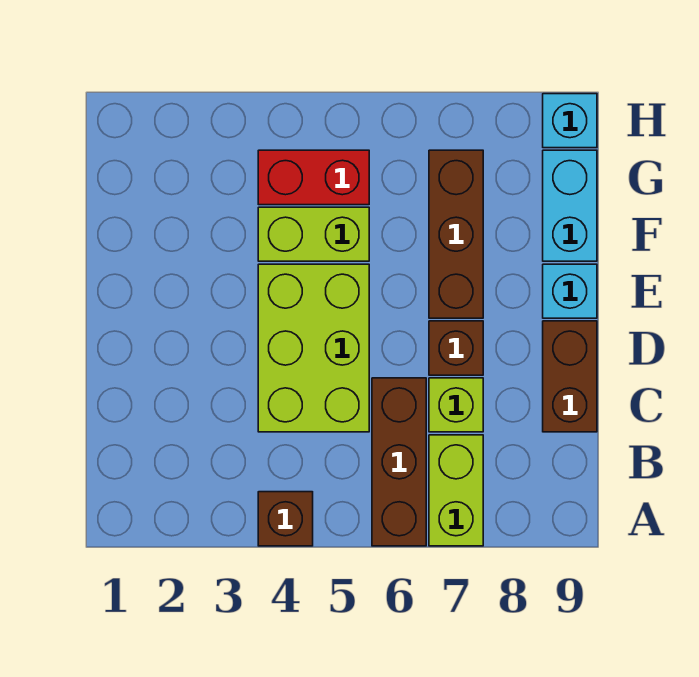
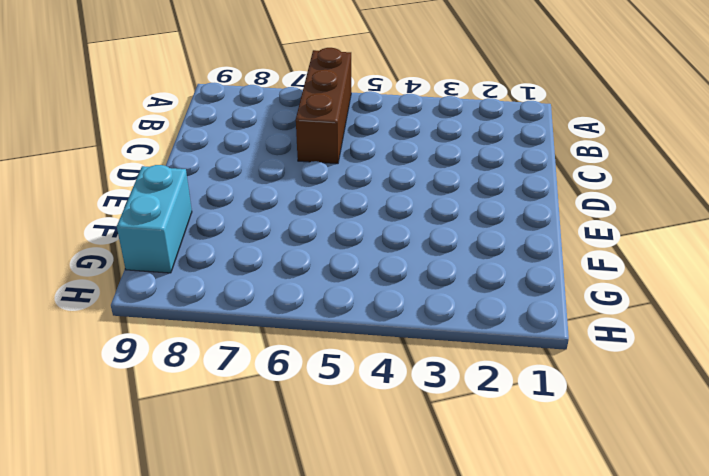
none -> brown 1x1 brick [258,492,313,546]
none -> lime 1x2 brick [429,435,483,546]
none -> lime 2x3 brick [258,264,369,432]

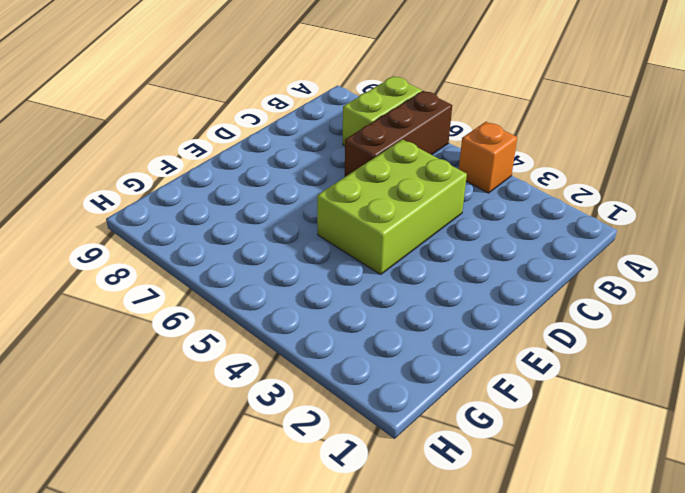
orange 1x1 brick [459,122,517,193] -> brown 1x1 brick [258,492,313,546]
none -> lime 1x1 brick [429,378,483,432]
none -> brown 1x2 brick [543,321,597,432]
none -> brown 1x1 brick [429,321,483,375]

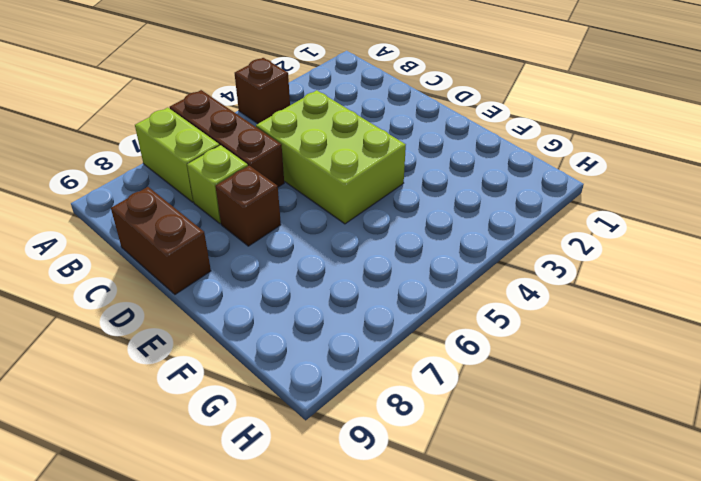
none -> brown 1x3 brick [429,150,483,318]
none -> cyan 1x1 brick [543,264,597,318]
none -> lime 1x2 brick [258,207,369,261]

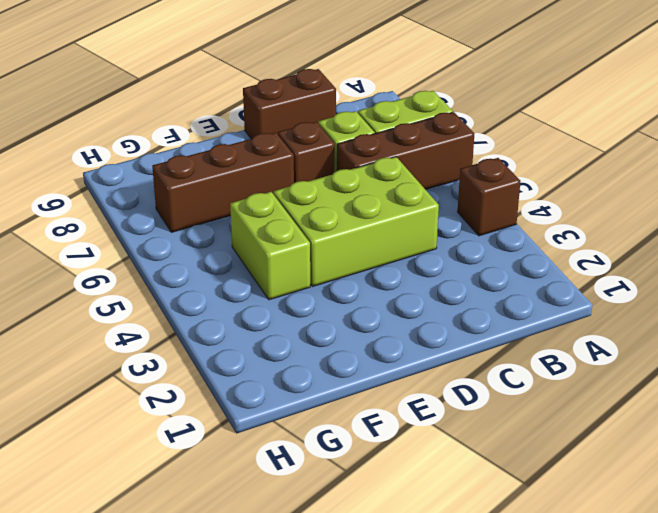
none -> cyan 1x1 brick [543,264,597,318]
none -> cyan 1x2 brick [543,150,597,261]
none -> red 1x2 brick [258,150,369,205]

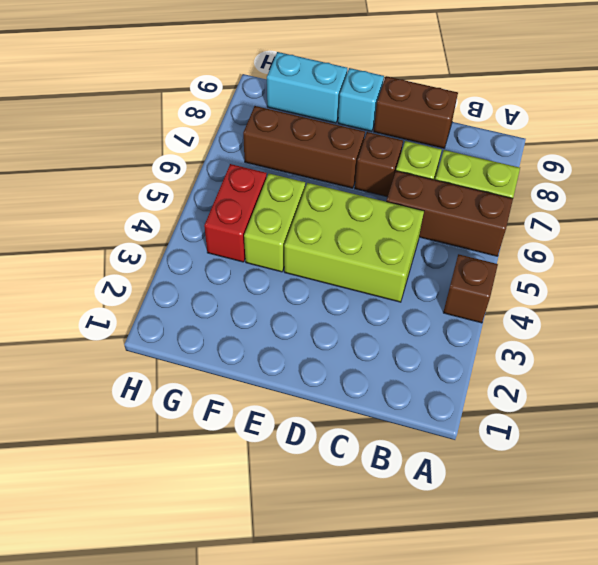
none -> cyan 1x1 brick [543,94,597,148]

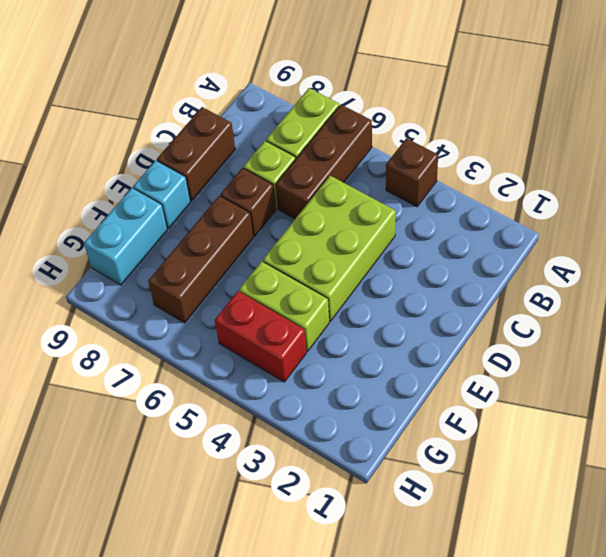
none -> cyan 1x1 brick [543,94,597,148]

